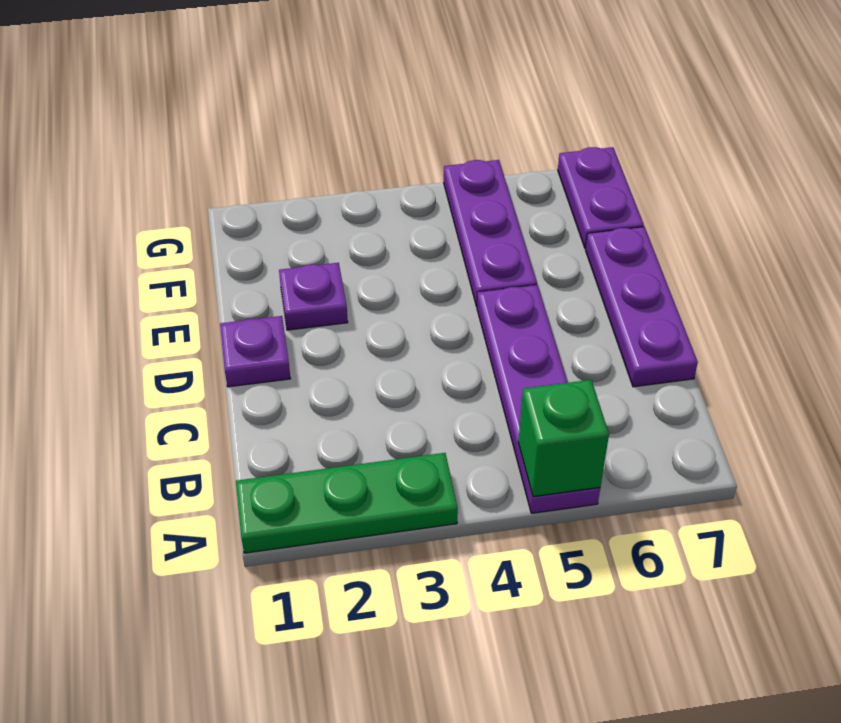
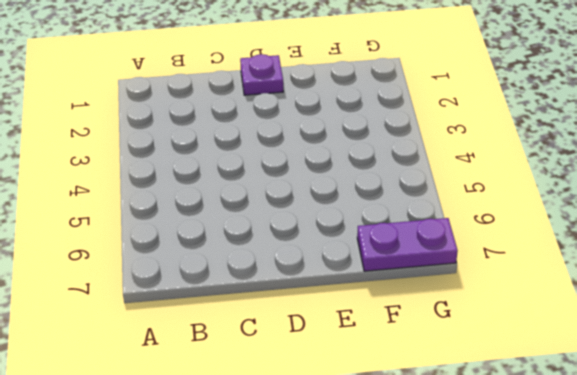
none -> green 1x3 plate [236,453,458,553]
none -> purple 1x4 plate [477,285,600,513]

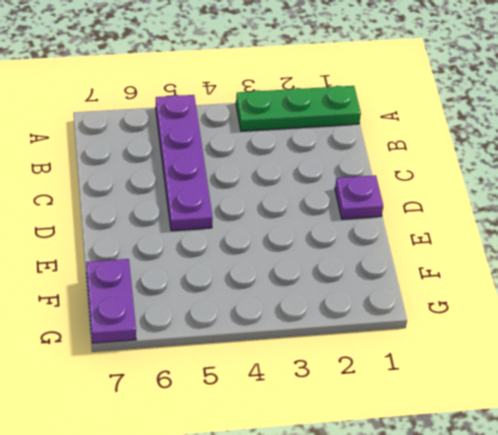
none -> purple 1x3 plate [586,227,698,387]
none -> purple 1x1 plate [279,263,348,330]

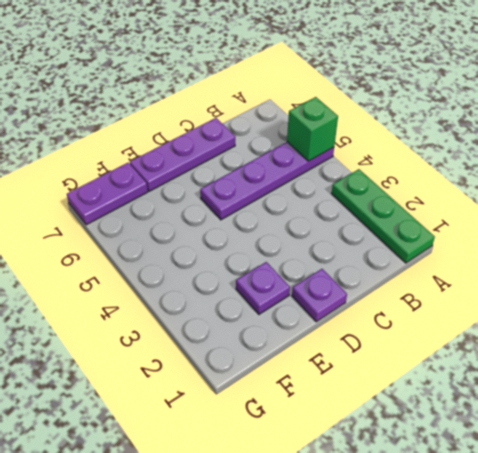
none -> purple 1x3 plate [444,160,537,307]

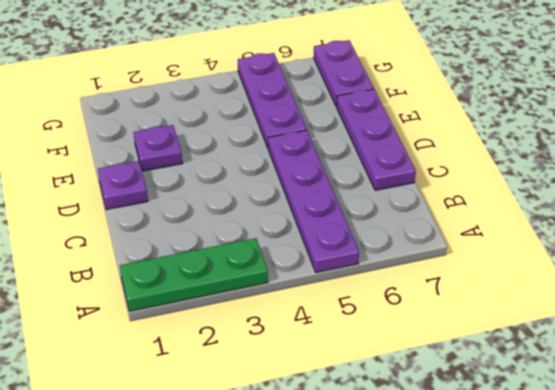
none -> green 1x1 brick [518,380,609,497]

